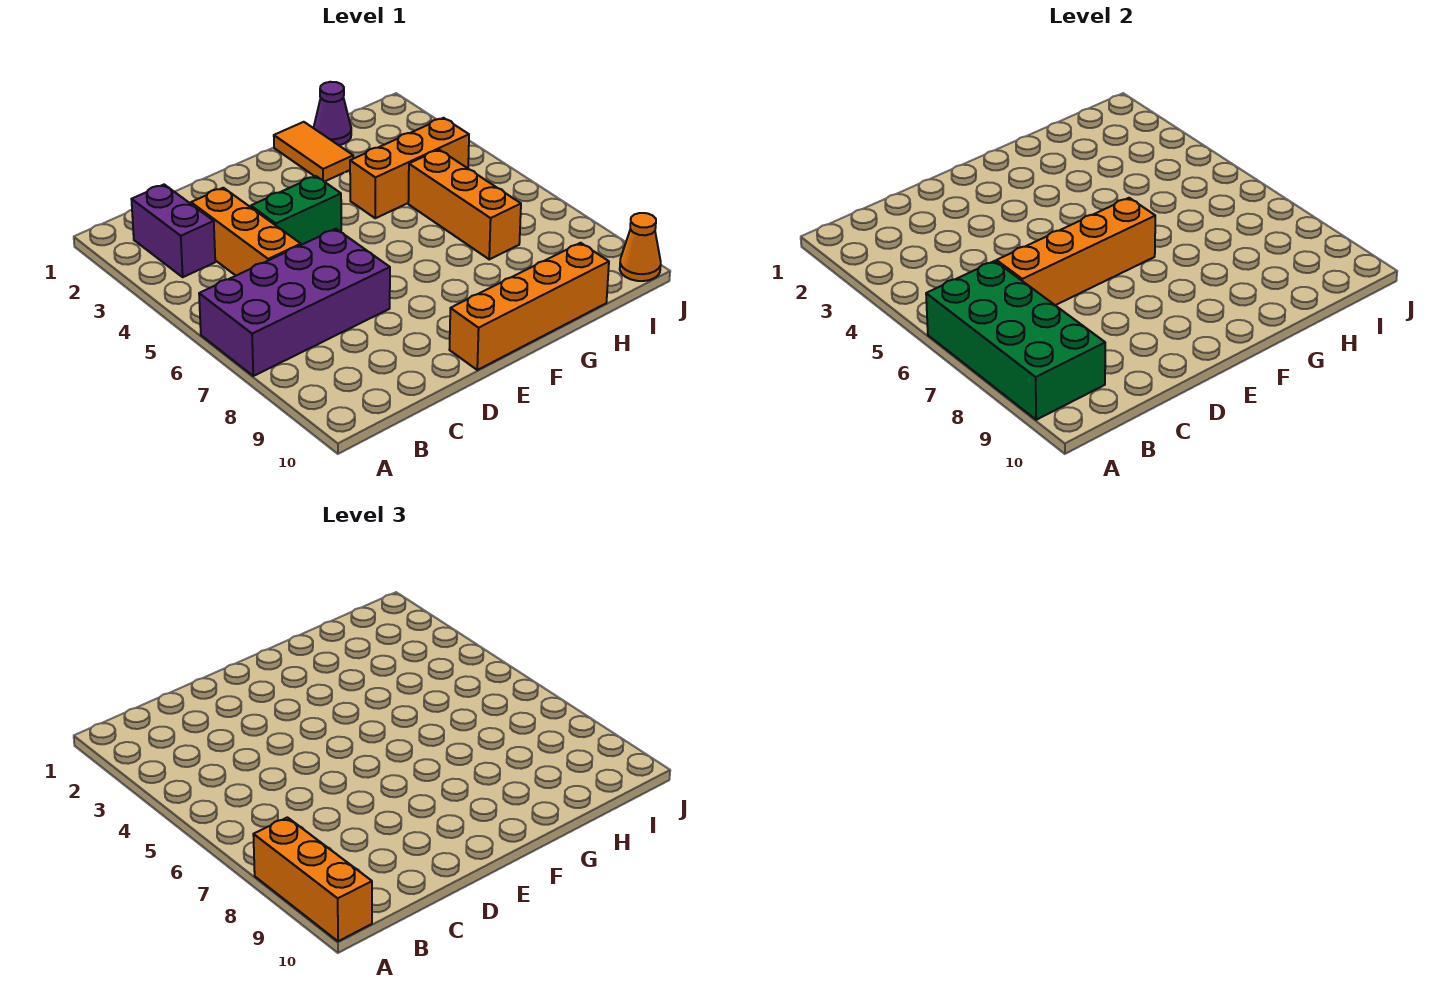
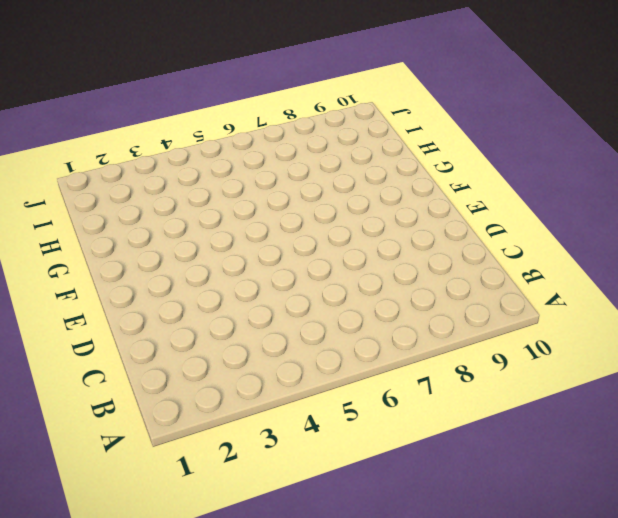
none -> purple 2x4 brick [199,229,390,376]
none -> purple 1x2 brick [131,185,215,277]
none -> orange 1x3 brick [191,188,301,275]

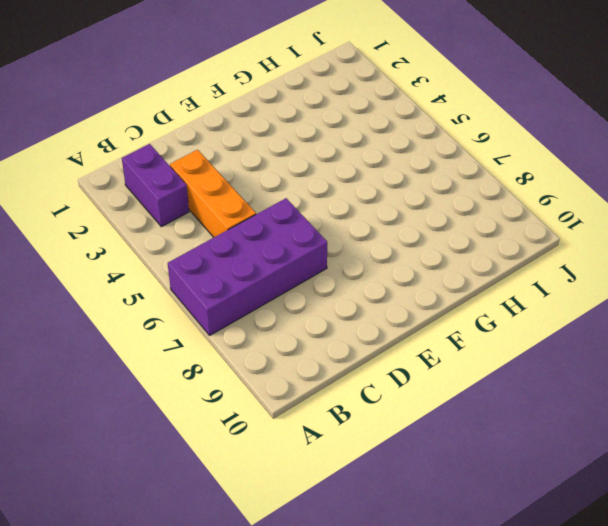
none -> green 1x2 brick [251,176,341,245]
none -> orange 1x4 brick [449,243,609,370]
none -> orange 1x2 tile [274,122,353,182]

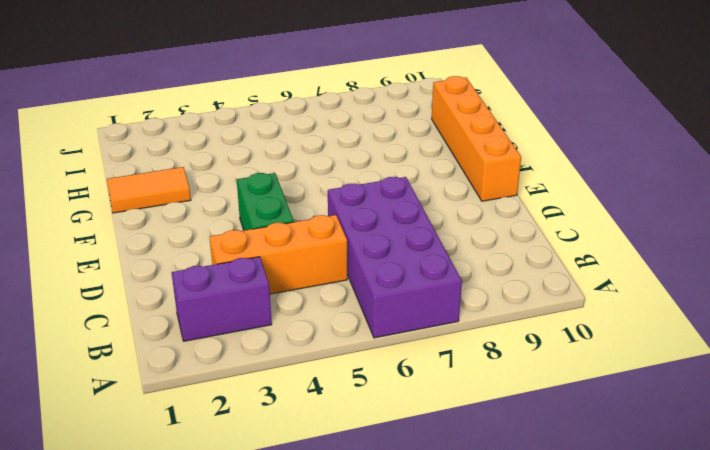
none -> orange 1x3 brick [350,118,469,218]
none -> purple 1x1 cone [314,82,351,145]
none -> orange 1x3 brick [408,150,521,259]

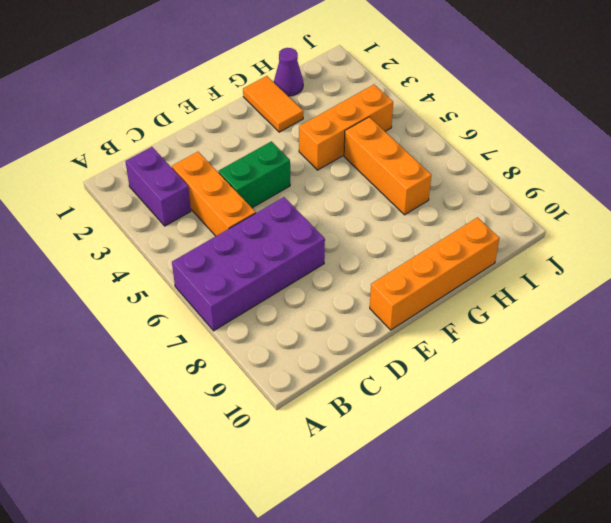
none -> orange 1x1 cone [620,213,661,281]
none -> green 2x4 brick [926,261,1105,420]
none -> orange 1x4 brick [996,198,1155,305]

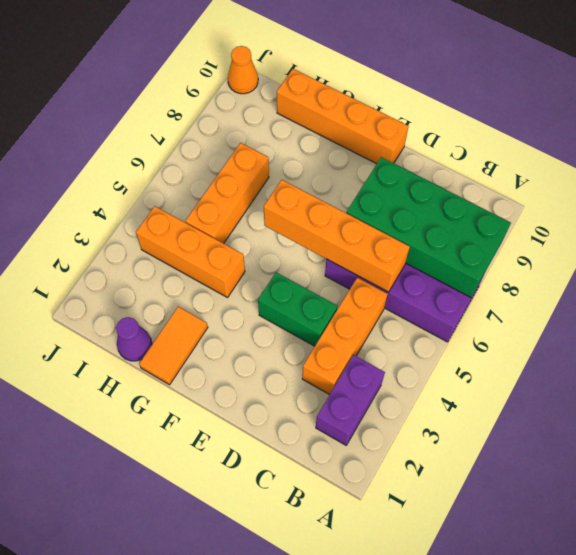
green 2x4 brick [346,157,511,297] -> green 2x4 brick turned to [926,261,1105,420]
none -> orange 1x3 brick [253,817,372,941]

